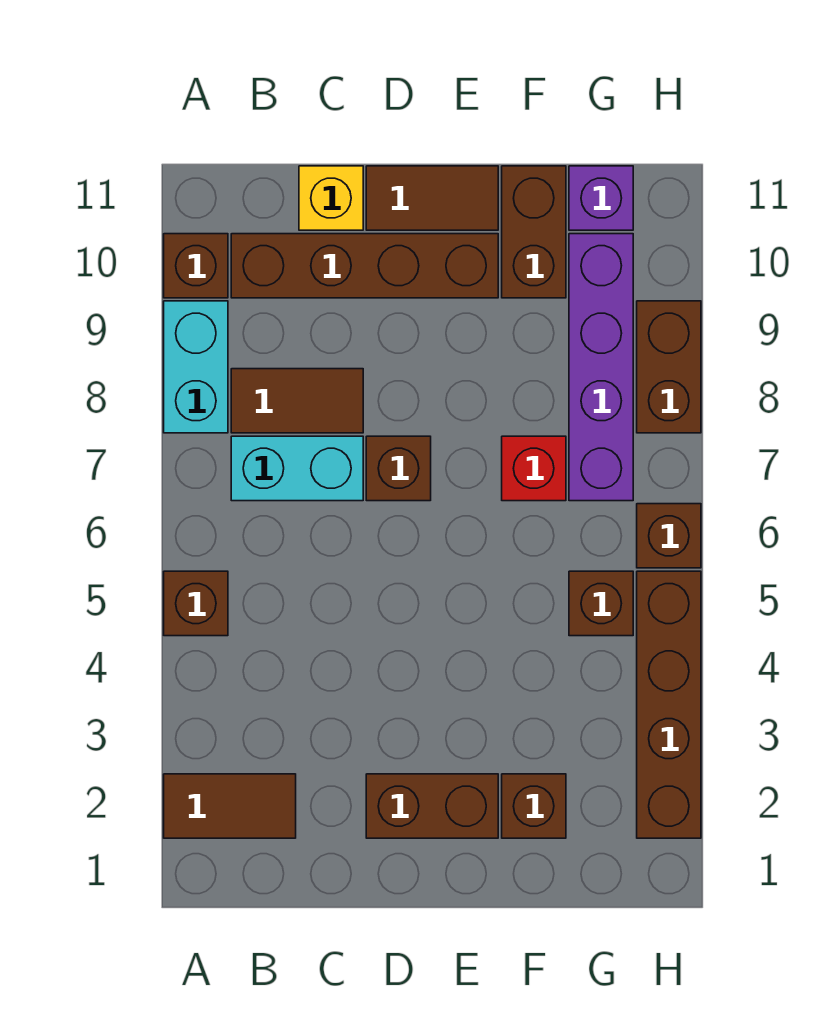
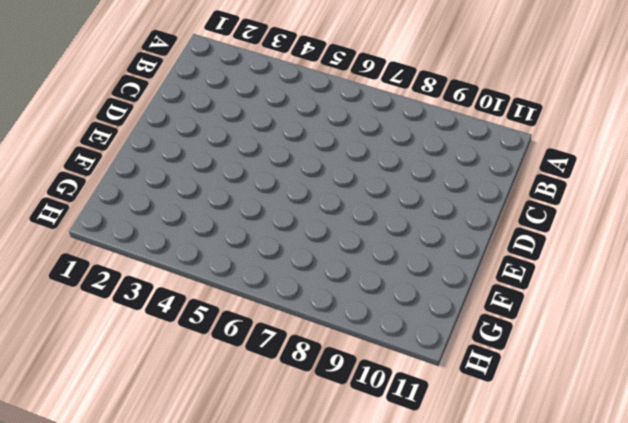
none -> brown 1x2 tile [164,774,296,838]
none -> brown 1x1 brick [164,571,228,636]
none -> cyan 1x2 brick [164,301,228,433]

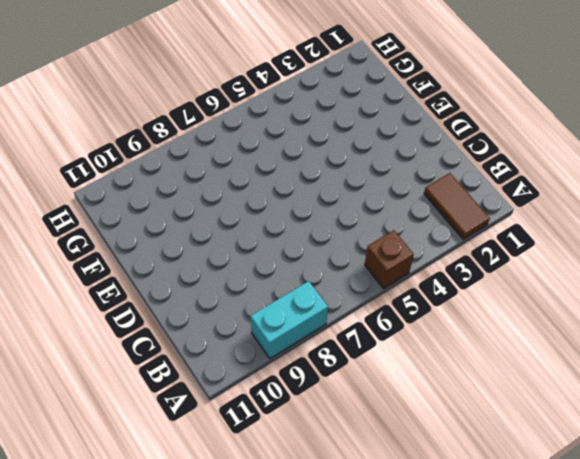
none -> brown 1x1 brick [164,234,228,298]
none -> cyan 1x2 brick [231,436,363,501]
none -> brown 1x2 tile [231,369,363,433]

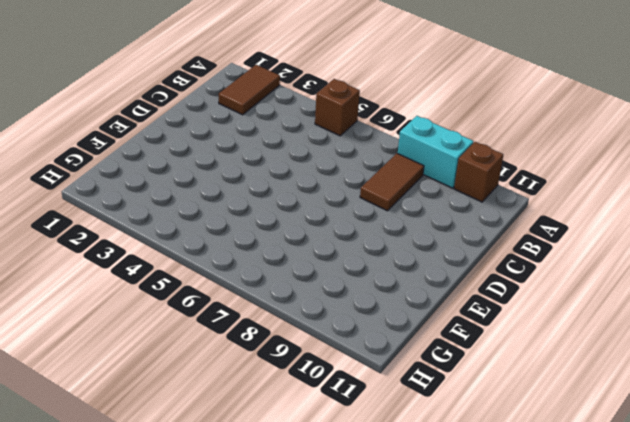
none -> cyan 1x2 brick [231,436,363,501]
none -> brown 1x4 brick [231,234,498,298]
none -> yellow 1x1 brick [299,166,363,230]

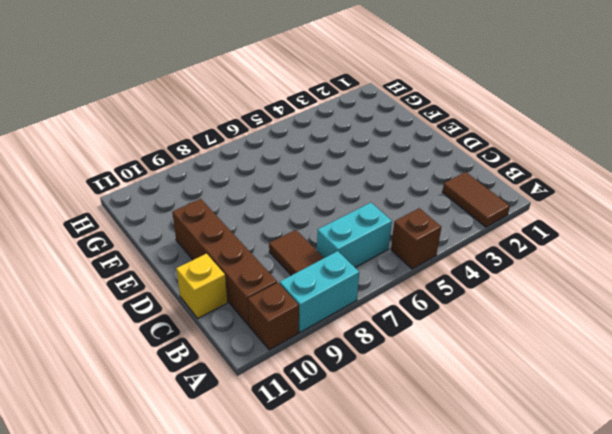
cyan 1x2 brick [317,203,392,267] -> cyan 1x2 brick turned to [231,436,363,501]
none -> brown 1x2 brick [366,774,498,838]
none -> brown 1x1 brick [366,436,431,501]
none -> brown 1x2 tile [366,166,498,230]

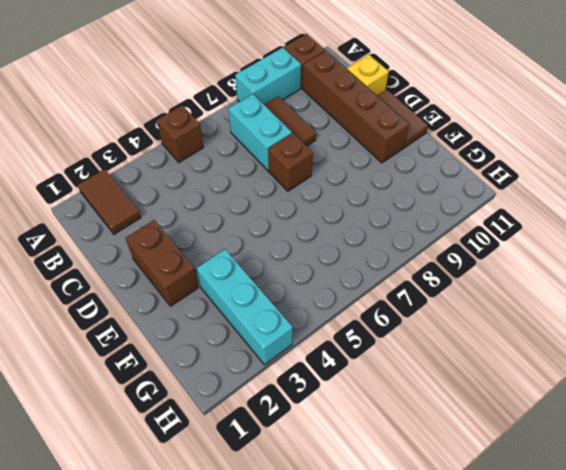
cyan 1x3 brick [197,249,293,365] -> brown 1x4 brick [637,571,701,838]
none -> brown 1x1 brick [502,774,566,838]
none -> red 1x1 brick [502,436,566,501]
none -> brown 1x2 brick [502,166,566,298]

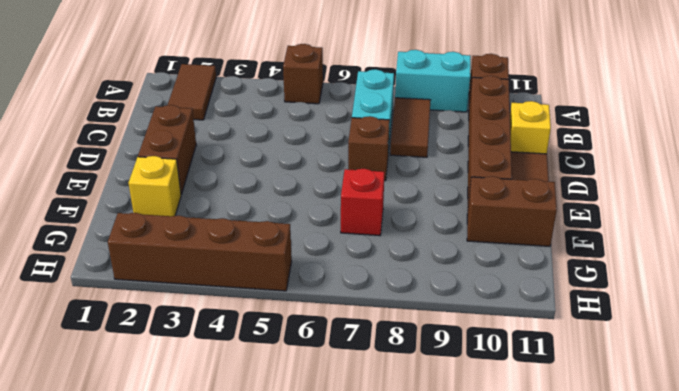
yellow 1x1 brick [129,156,181,216] -> brown 1x1 brick [502,774,566,838]
none -> brown 1x1 brick [569,571,633,636]
none -> purple 1x4 brick [569,234,633,501]
none -> purple 1x1 brick [569,166,633,230]

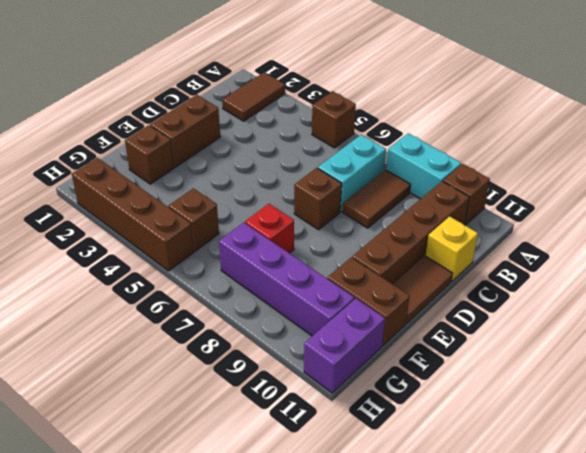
purple 1x2 brick [304,298,385,393] -> purple 1x1 brick [569,166,633,230]
none -> brown 1x1 brick [637,504,701,568]
none -> brown 1x2 brick [637,301,701,433]

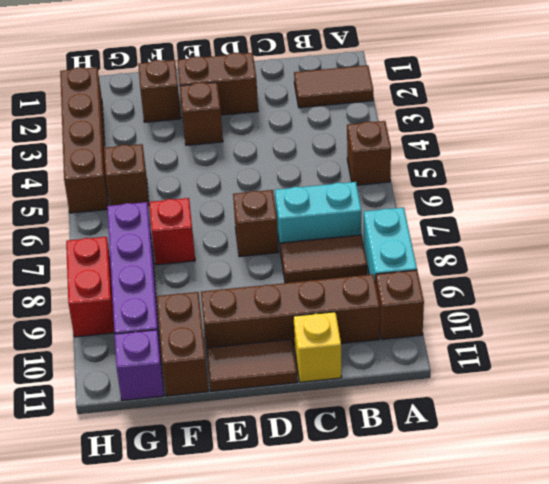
brown 1x1 brick [180,82,223,145] -> brown 1x1 brick moved to [637,504,701,568]
red 1x2 brick [66,237,115,337] -> brown 1x2 brick [637,301,701,433]

